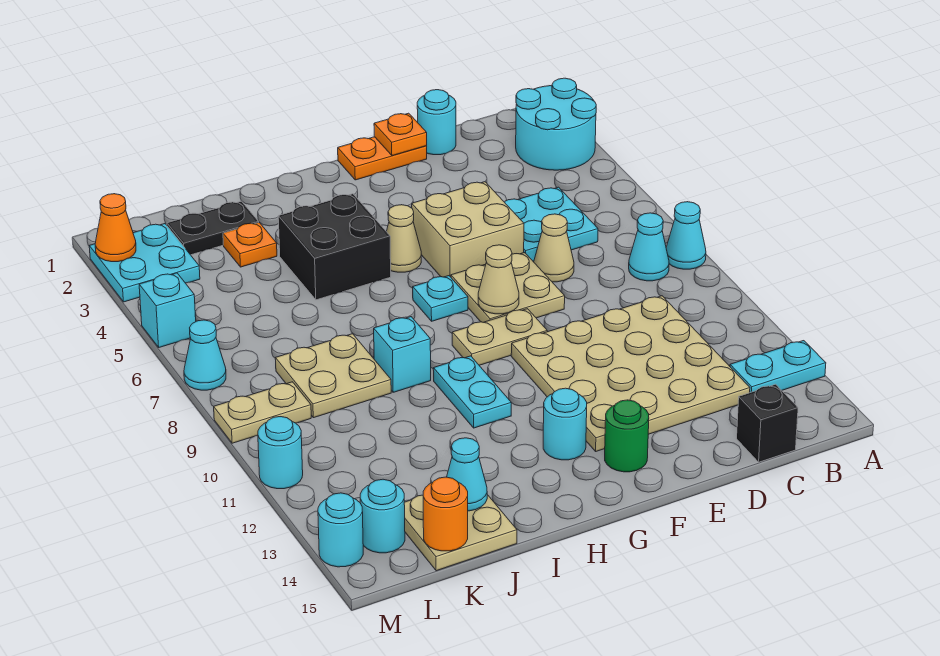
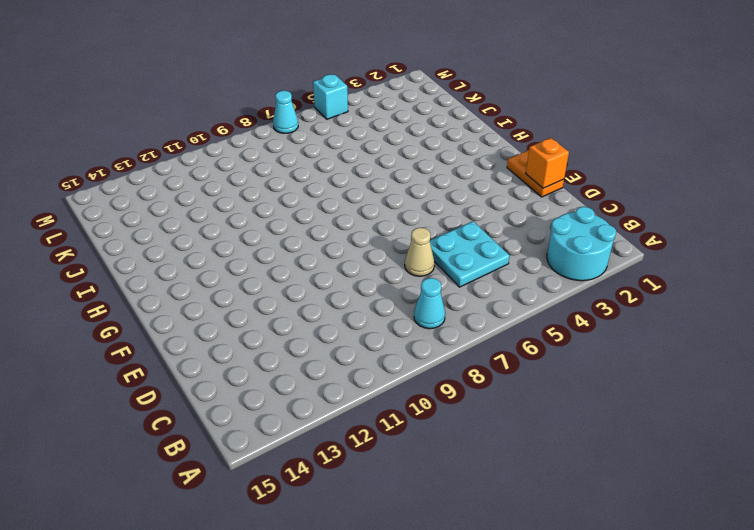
orange 1x1 brick [526,138,569,188] -> orange 1x1 plate [374,113,427,156]
none -> cyan 1x1 cone [666,202,706,269]
none -> cyan 1x2 plate [730,341,826,393]
none -> tan 4x4 plate [511,296,750,451]
none -> black 1x1 brick [737,384,798,462]

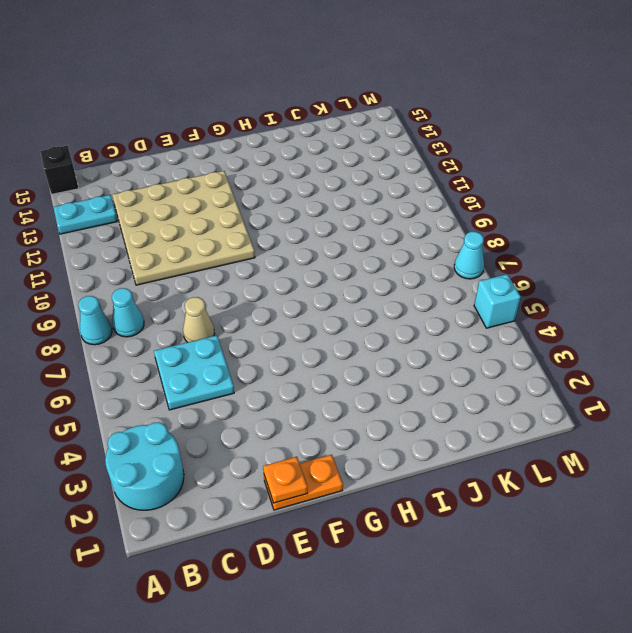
black 1x1 brick [40,145,79,194] -> black 1x1 brick moved to [737,384,798,462]
none -> cyan 1x1 round brick [417,90,456,155]
none -> tan 2x2 brick [412,182,524,277]
none -> tan 2x2 plate [451,252,565,322]
none -> tan 1x2 plate [452,309,547,365]

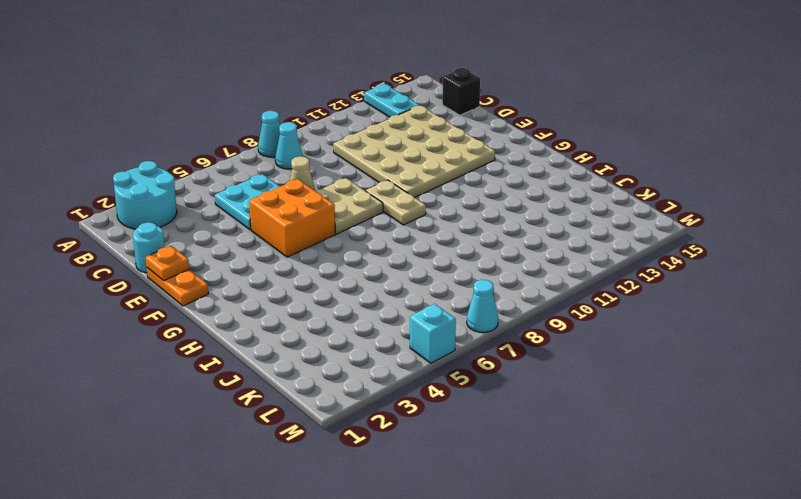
orange 2x2 brick [249,179,335,257] -> tan 2x2 brick [412,182,524,277]
none -> green 1x1 round brick [605,400,649,472]
none -> tan 1x1 cone [387,205,421,272]
none -> cyan 1x1 plate [413,276,468,321]
none -> cyan 1x1 round brick [543,388,587,460]

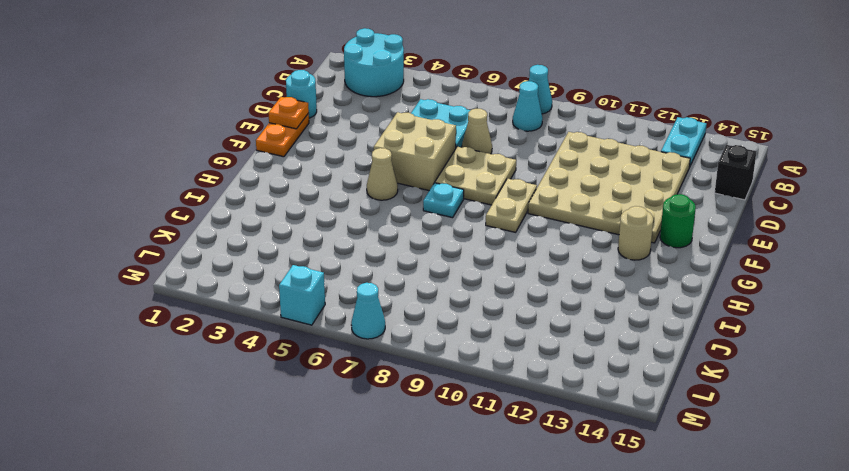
tan 1x1 round brick [618,206,653,260] -> cyan 1x1 round brick [543,388,587,460]
none -> black 2x2 brick [278,194,391,300]
none -> cyan 1x2 plate [433,356,511,428]
none -> cyan 1x1 brick [374,317,431,392]
none -> black 1x2 plate [167,201,259,255]

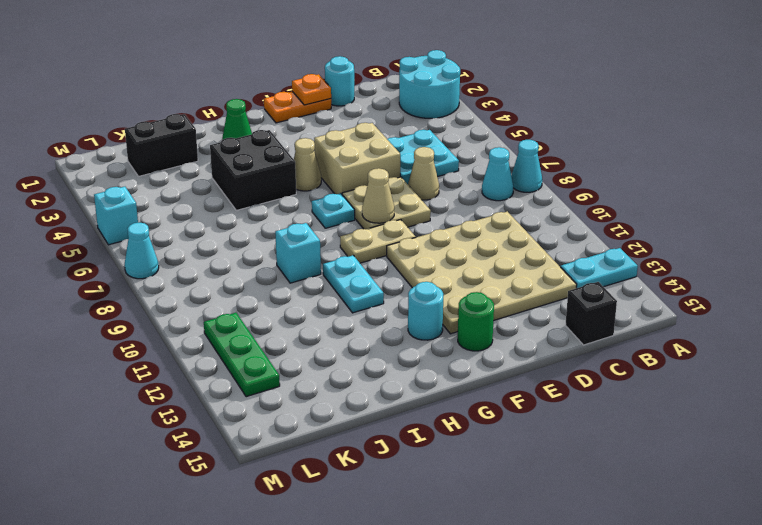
green 1x1 cone [222,99,252,140] -> none
black 1x2 brick [125,114,198,176] -> black 1x2 plate [167,201,259,255]
green 1x3 plate [204,313,280,397] -> none
none -> orange 1x1 plate [223,223,277,267]
none -> tan 2x2 plate [275,334,391,418]
none -> tan 2x2 plate [404,495,517,571]
none -> cyan 2x2 plate [89,224,200,302]

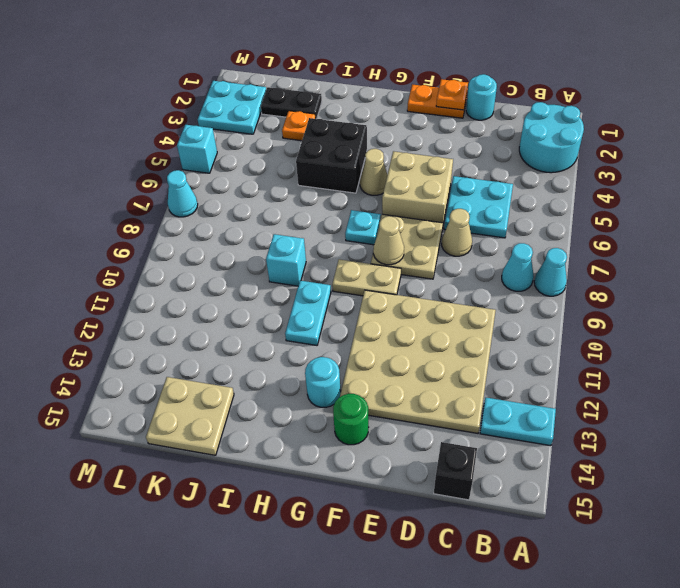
none -> tan 2x2 plate [275,334,391,418]
none -> tan 1x2 plate [214,382,311,443]
none -> cyan 1x1 round brick [360,479,405,553]
none -> cyan 1x1 round brick [258,417,303,489]

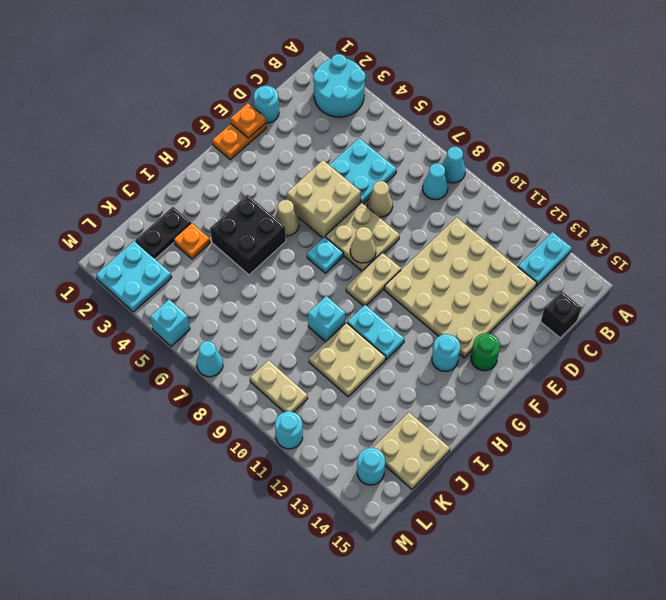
tan 2x2 plate [309,323,386,397] -> tan 2x2 plate moved to [275,334,391,418]
tan 1x2 plate [250,360,308,412] -> tan 1x2 plate turned to [214,382,311,443]
none -> cyan 1x1 round brick [318,493,363,567]
none -> cyan 1x1 cone [447,438,487,511]
none -> orange 1x1 round brick [423,477,468,551]
none -> orange 1x1 cone [95,194,136,262]

